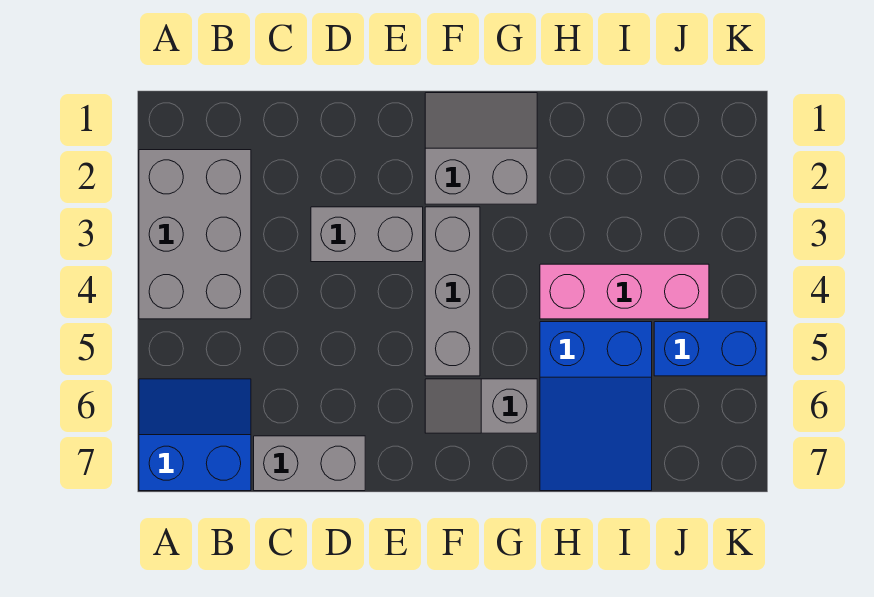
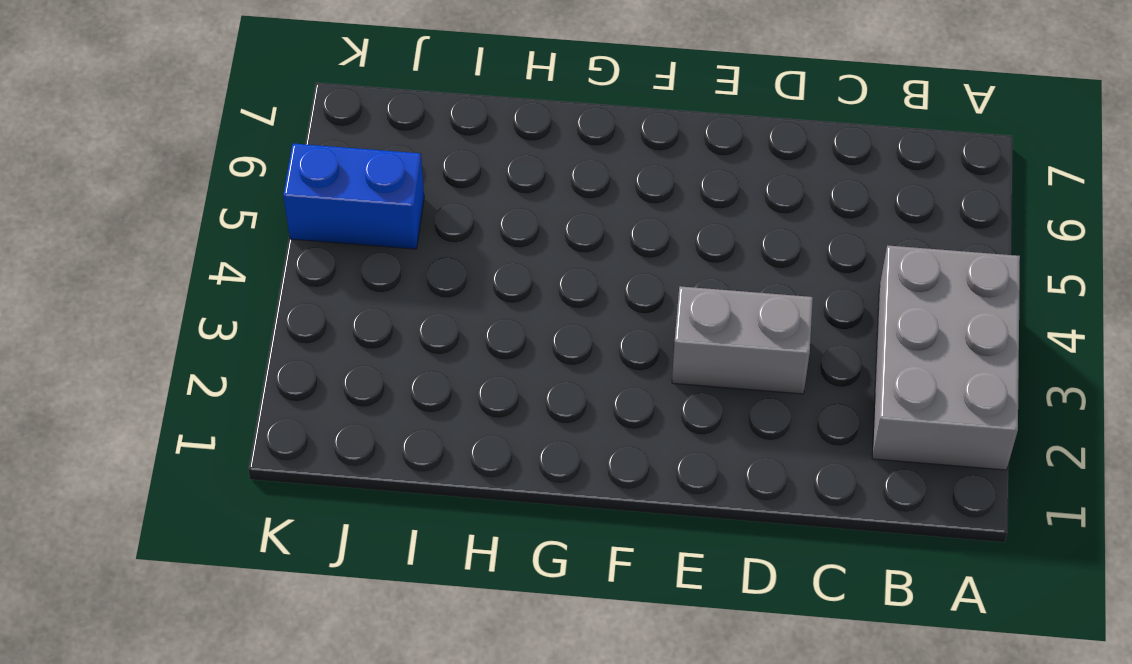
none -> blue 2x2 slope [139,379,251,491]
none -> grey 1x2 brick [254,436,365,491]

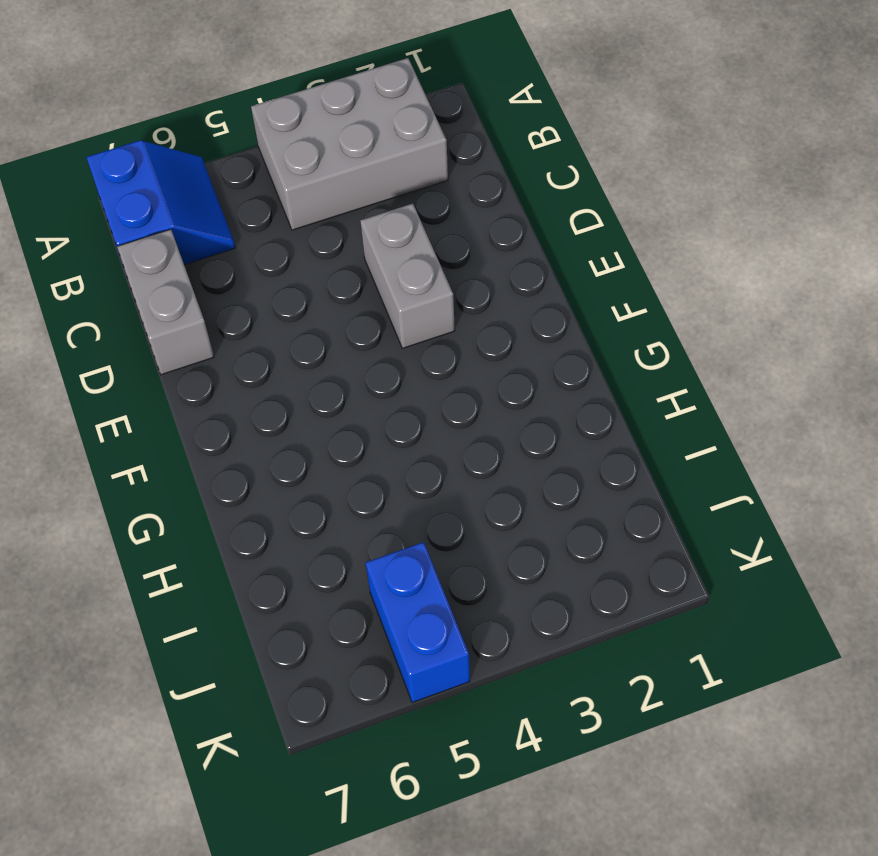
none -> grey 2x2 slope [425,93,537,204]
none -> grey 1x3 brick [425,207,480,376]

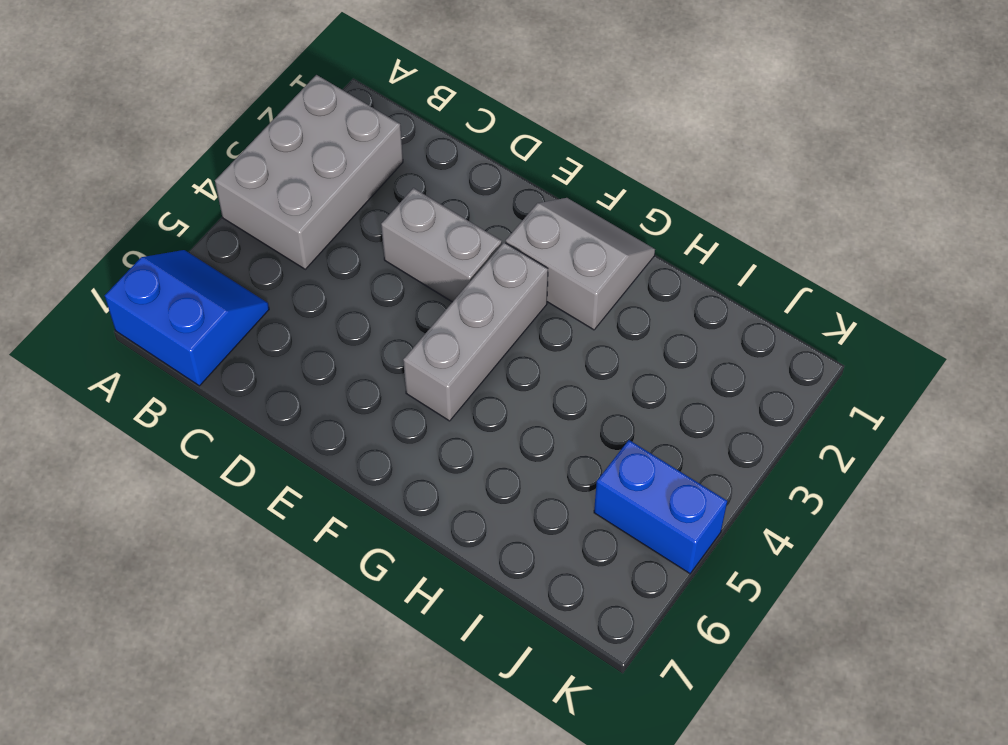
none -> grey 1x2 brick [254,436,365,491]
none -> grey 1x2 slope [425,379,537,433]

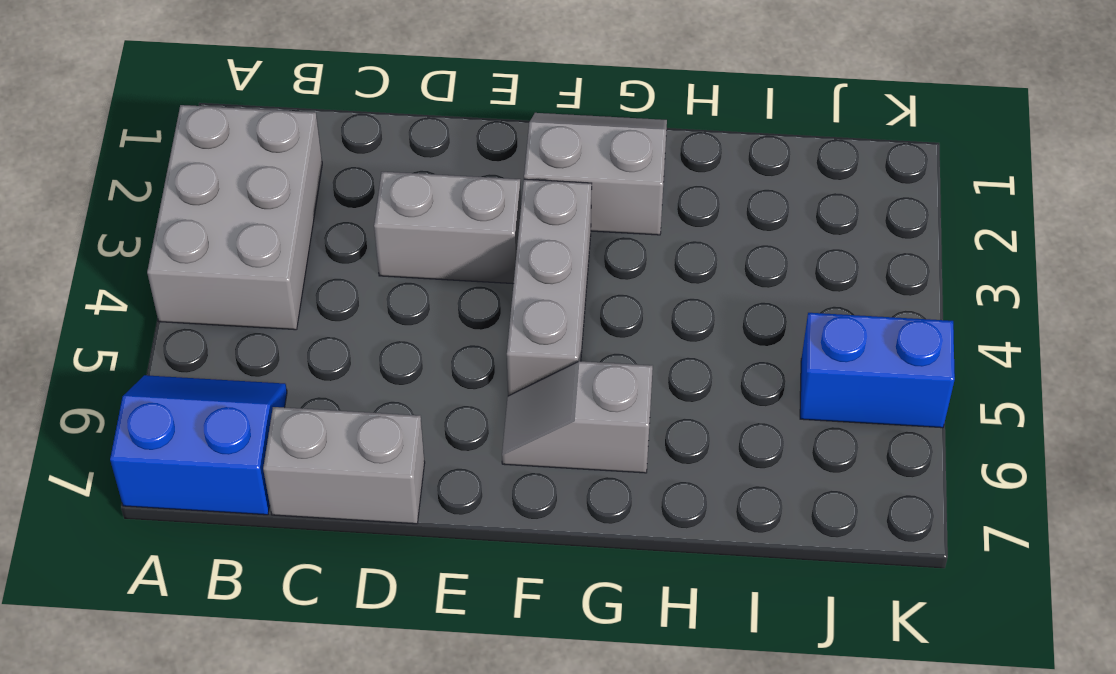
none -> pink 1x3 brick [540,264,709,319]
none -> blue 2x3 slope [540,322,652,491]

